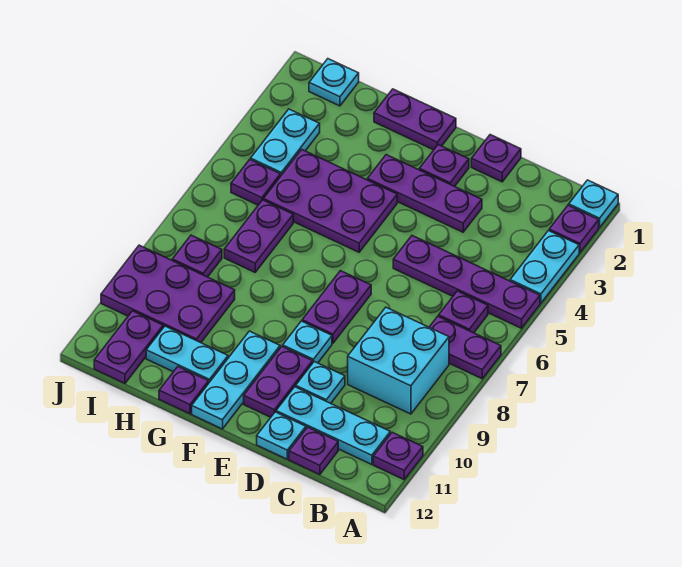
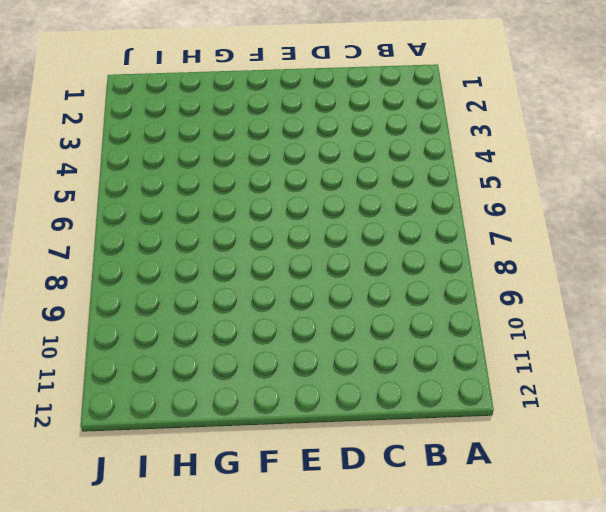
none -> cyan 1x1 plate [569,180,618,227]
none -> purple 1x1 plate [549,205,599,253]
none -> cyan 1x2 plate [510,231,579,303]
none -> purple 1x4 plate [393,236,540,328]

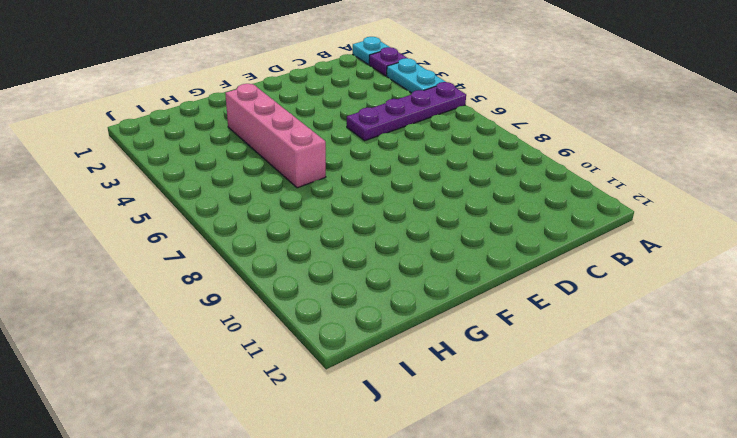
pink 1x4 brick [225,84,326,188] -> purple 2x3 plate [263,150,397,252]
none -> purple 1x2 plate [429,316,501,379]
none -> purple 1x1 plate [373,432,423,480]
none -> purple 1x1 plate [439,291,488,333]
none -> cyan 2x2 brick [348,307,449,414]

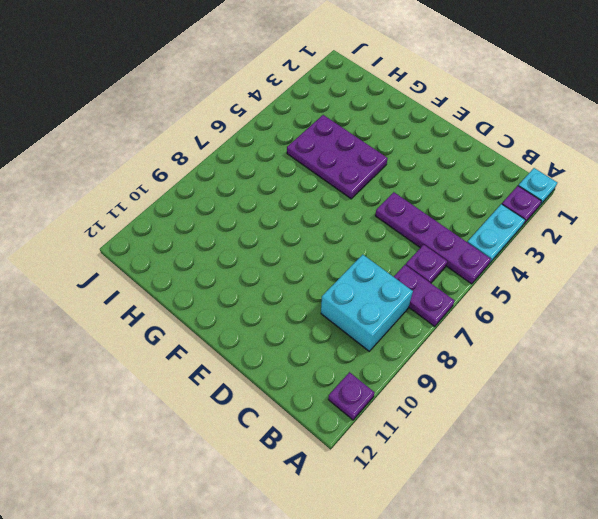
none -> cyan 1x3 plate [276,387,390,465]
none -> purple 1x1 plate [289,427,338,475]
none -> purple 1x1 plate [471,135,521,182]
none -> purple 1x3 plate [367,155,482,232]

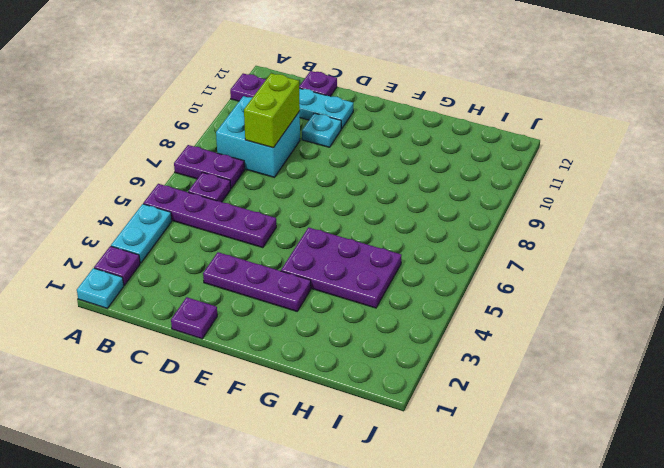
lime 1x2 brick [244,73,300,148] -> none
none -> cyan 1x1 plate [257,412,306,459]
none -> purple 1x1 plate [419,145,469,186]
none -> purple 1x2 plate [302,271,371,343]
none -> cyan 1x1 plate [283,321,332,363]

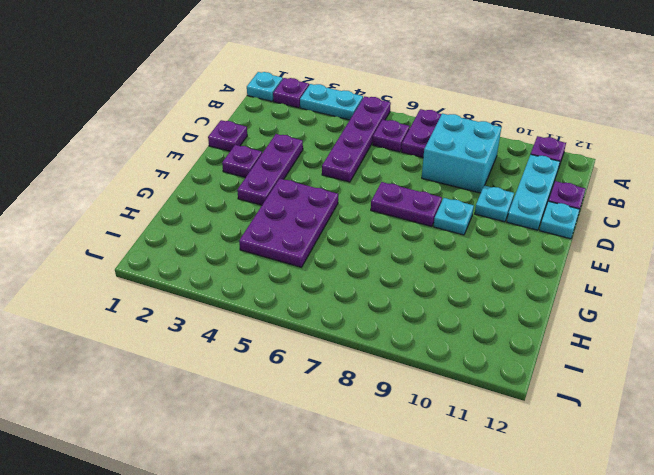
none -> purple 1x2 plate [244,346,313,417]
none -> purple 1x2 plate [374,89,456,150]
none -> cyan 1x3 plate [192,331,280,429]
none -> cyan 1x2 plate [146,326,228,382]

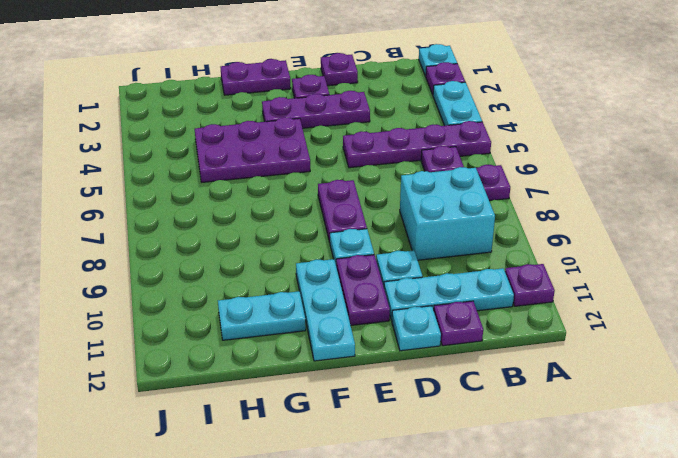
none -> purple 1x1 plate [159,367,209,414]
none -> purple 1x2 plate [224,200,293,272]
none -> purple 2x3 plate [101,245,235,343]
none -> cyan 1x1 plate [309,59,359,106]

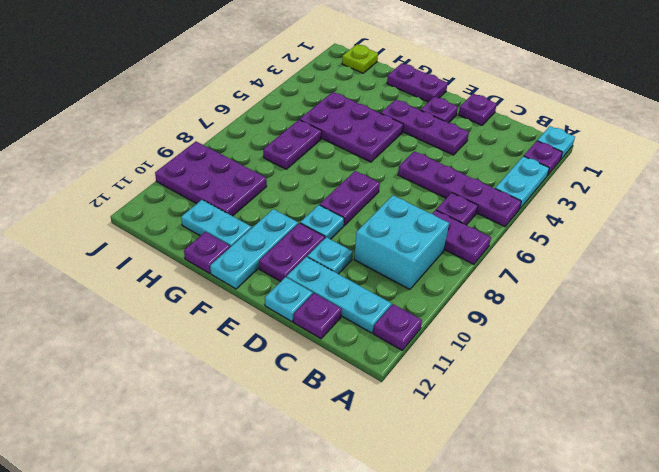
lime 1x1 plate [342,44,378,73] -> cyan 1x1 plate [309,59,359,106]
none -> cyan 1x2 plate [251,109,320,176]
none -> purple 1x1 plate [231,160,280,205]
none -> purple 1x1 plate [172,235,222,277]
none -> purple 1x2 plate [94,311,163,383]

